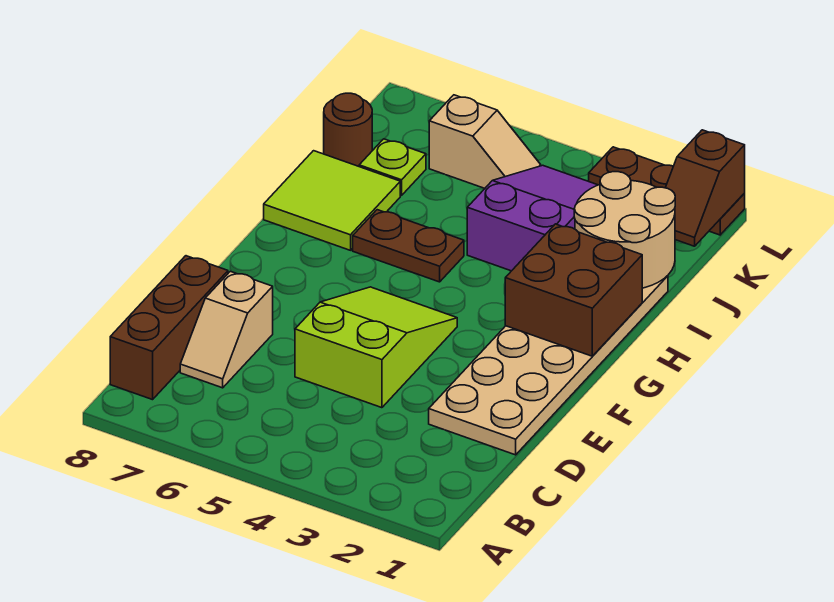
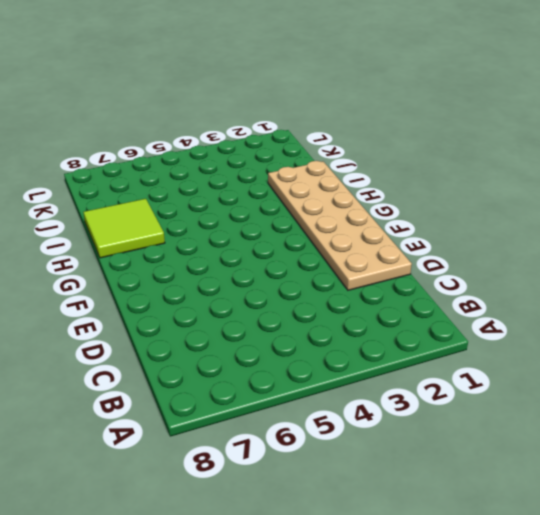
none -> brown 1x3 brick [110,256,228,400]
none -> tan 1x2 slope [180,271,273,388]
none -> lime 2x3 slope [295,287,457,408]

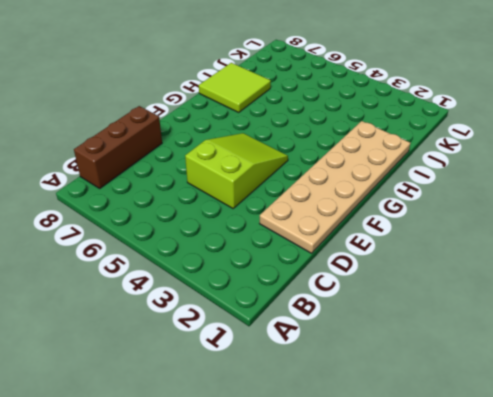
none -> tan 1x2 slope [180,271,273,388]
none -> brown 1x2 plate [353,210,464,282]
none -> purple 2x3 slope [467,165,597,271]

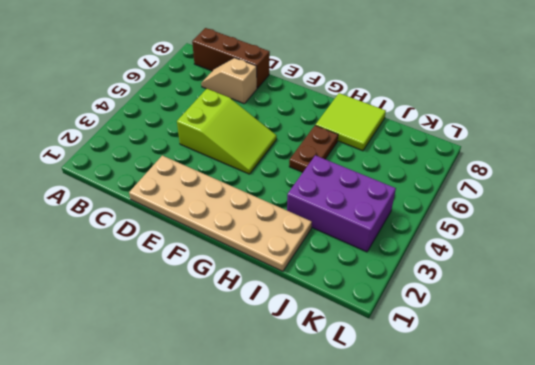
purple 2x3 brick [287,155,396,252] -> purple 2x3 slope [467,165,597,271]
none -> lime 1x1 plate [359,139,426,195]
none -> brown 1x1 round brick [324,93,372,166]
none -> tan 1x2 slope [429,95,541,188]

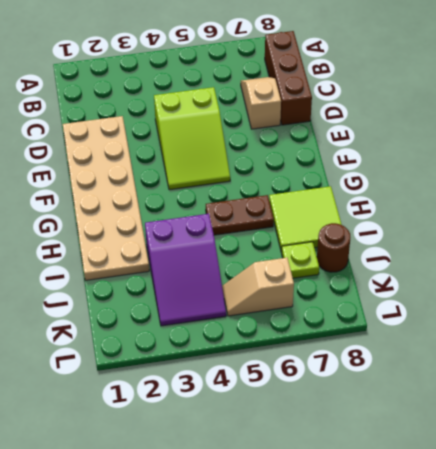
none -> brown 1x3 plate [589,147,745,235]
none -> brown 2x2 brick [505,224,642,356]
none -> tan 2x2 round brick [574,172,675,288]

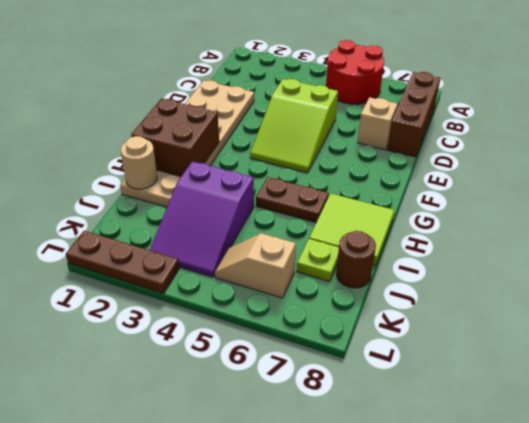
red 2x2 round brick [326,40,384,104] -> none
tan 1x1 round brick [120,136,157,189] -> tan 2x2 round brick [574,172,675,288]
none -> brown 1x2 slope [665,130,745,246]

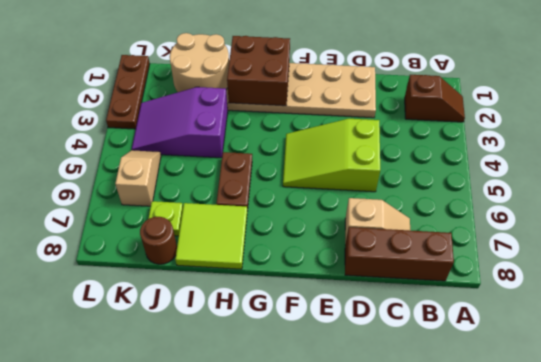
brown 1x2 slope [405,75,465,122] -> brown 1x2 slope moved to [665,130,745,246]

